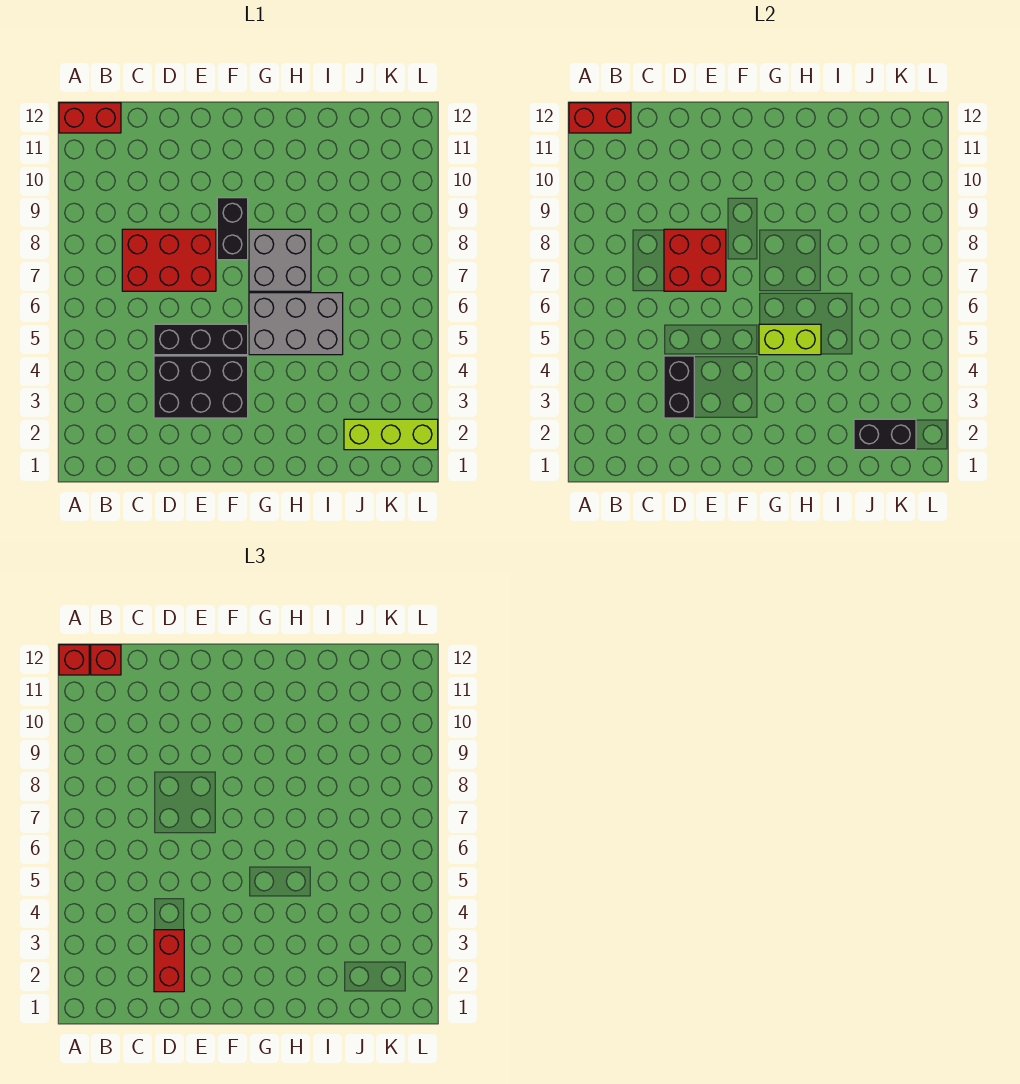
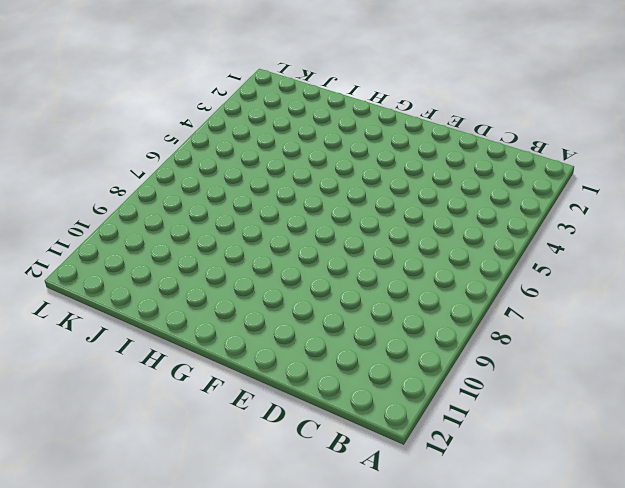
none -> red 1x2 brick [59,103,121,133]
none -> red 2x3 brick [122,229,216,291]
none -> black 2x3 brick [154,356,248,418]

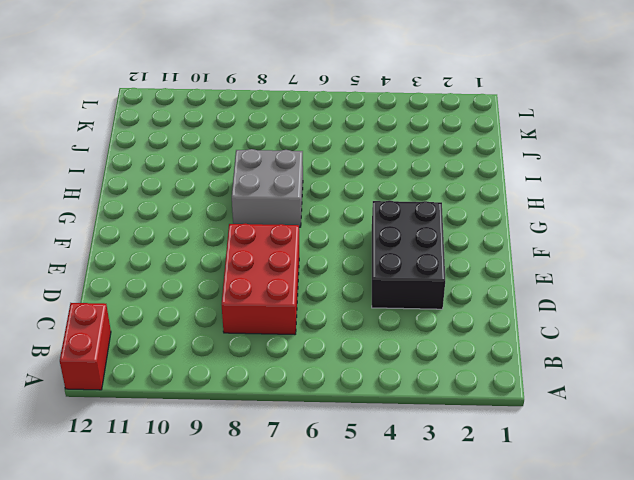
none -> black 1x3 brick [154,324,248,355]
none -> black 1x2 brick [217,198,248,260]
none -> grey 2x3 brick [249,293,343,355]

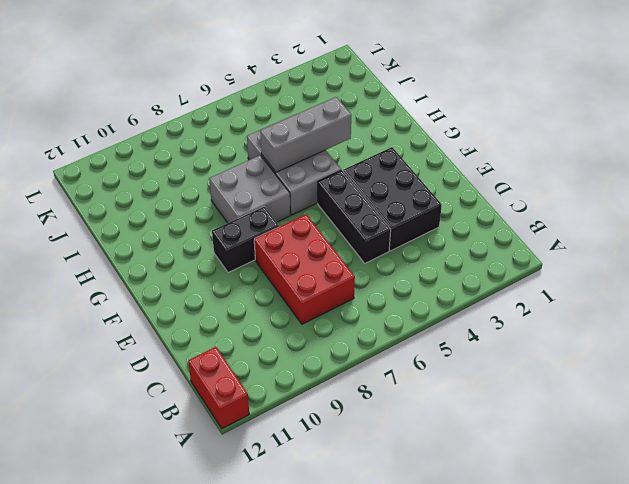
grey 1x3 brick [260,97,351,172] -> lime 1x2 brick [759,324,821,355]
none -> lime 1x3 brick [344,419,438,450]
none -> red 1x2 brick [569,103,631,133]
none -> black 1x2 brick [664,356,694,418]

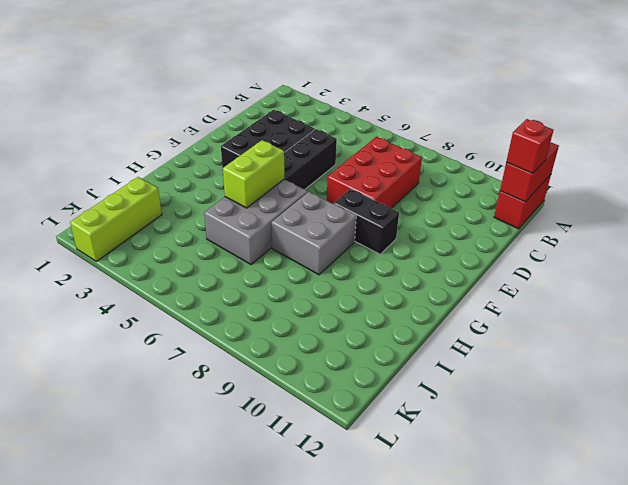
none -> black 1x2 brick [664,356,694,418]
none -> red 2x2 brick [664,229,726,291]
none -> black 1x2 brick [854,419,916,450]

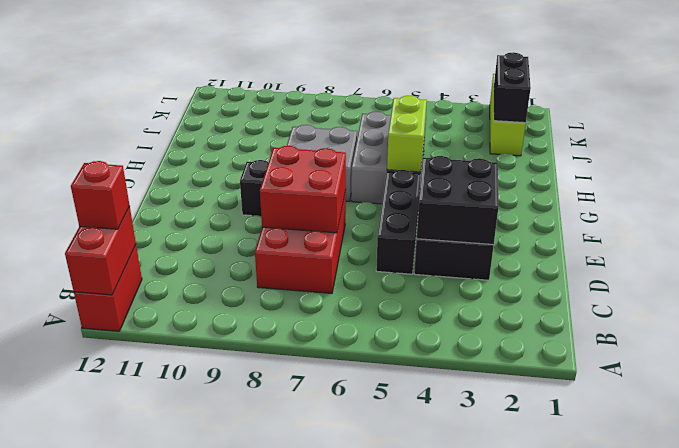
black 2x2 brick [417,156,499,245] -> black 1x2 brick [664,356,694,418]
none -> red 1x1 brick [59,645,89,675]
none -> red 1x2 brick [154,930,184,992]

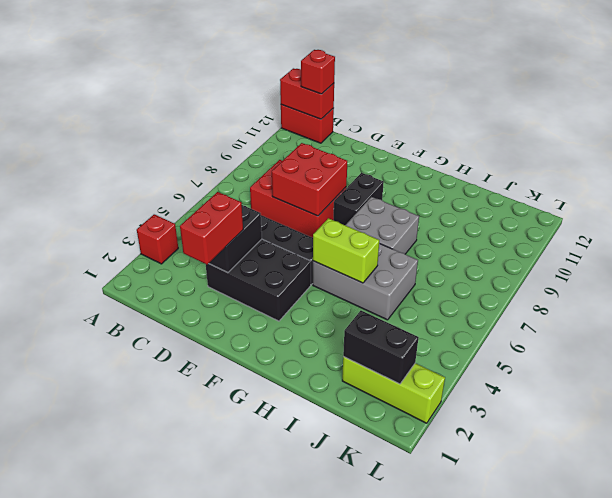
red 1x1 brick [137,214,178,264] -> red 1x1 brick moved to [59,645,89,675]

